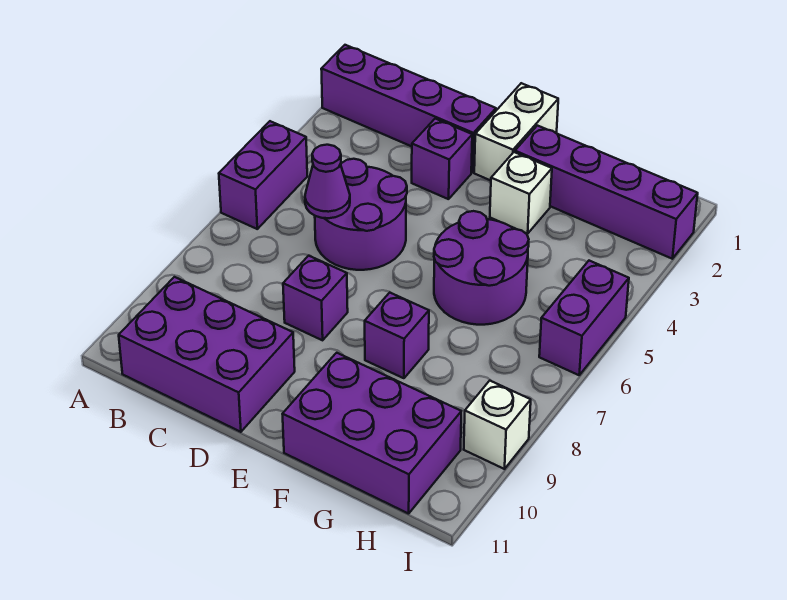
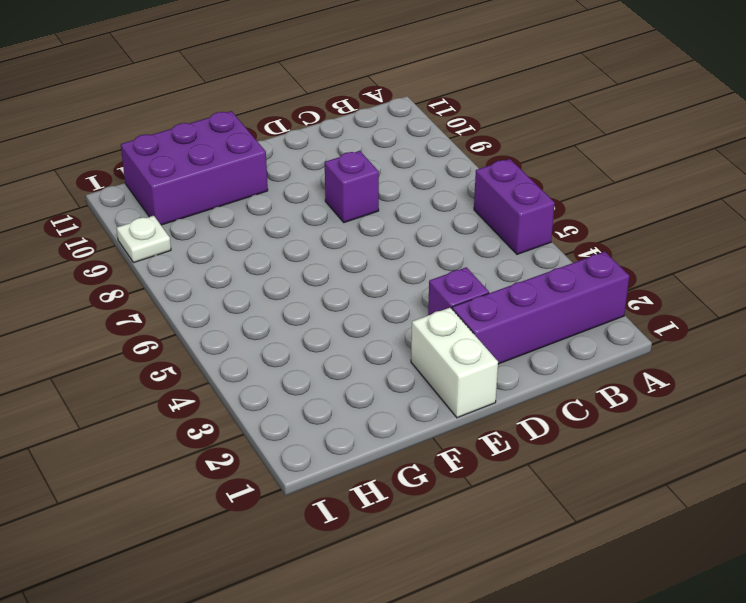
white 1x1 plate [117,216,171,263] -> white 1x1 brick [464,381,531,469]
none -> purple 2x3 brick [119,277,295,432]
none -> purple 2x2 round brick [315,159,407,270]
none -> purple 1x4 brick [515,126,698,259]

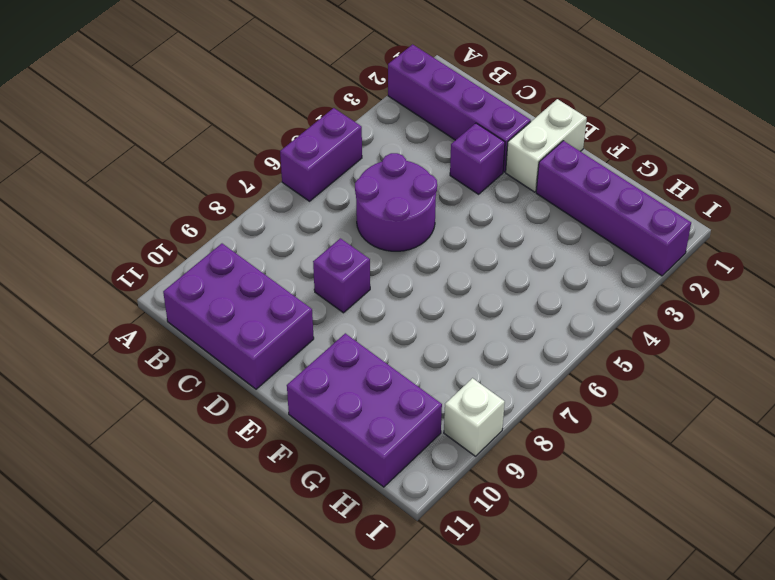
none -> white 1x1 brick [490,152,552,234]
none -> purple 2x2 round brick [434,211,529,325]
none -> purple 1x1 brick [365,293,429,378]

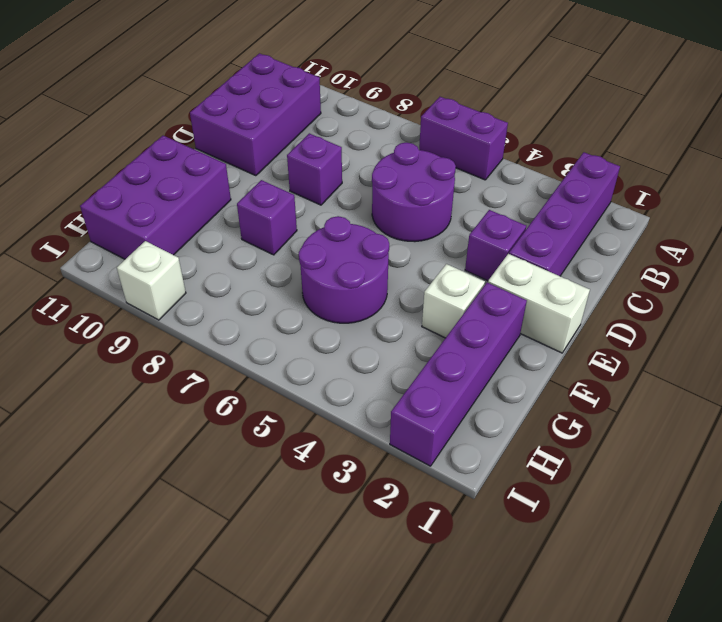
none -> purple 1x2 brick [539,261,629,375]
none -> purple 1x1 cone [305,145,350,218]

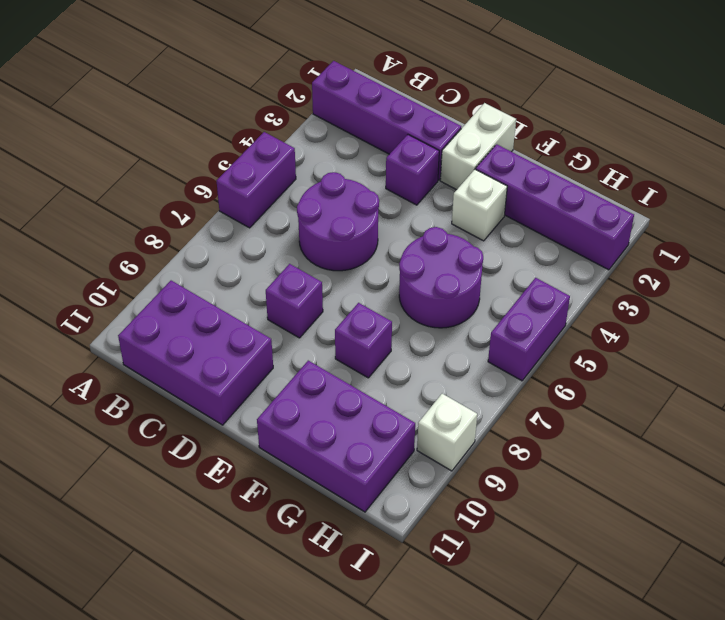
none -> purple 1x1 cone [305,145,350,218]

